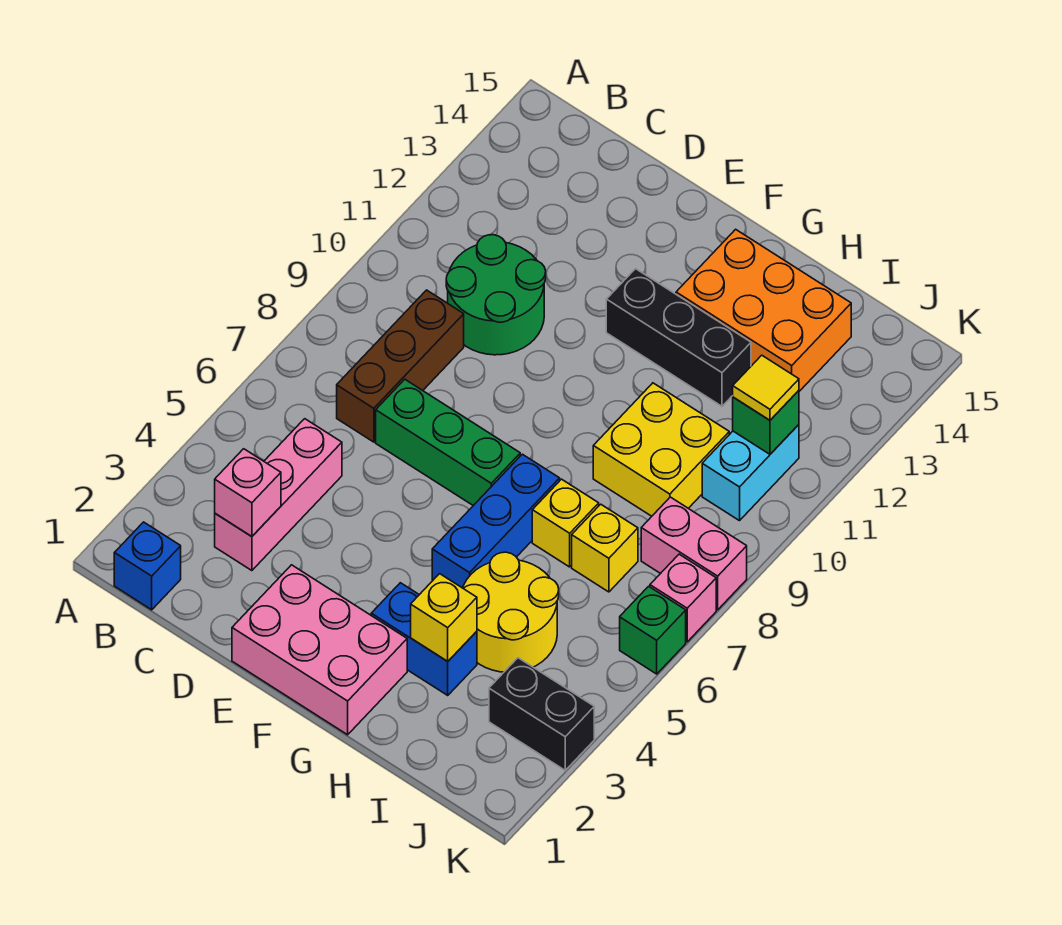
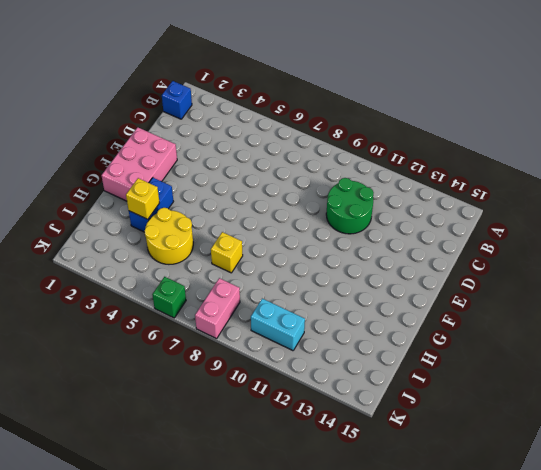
none -> pink 1x3 brick [215,419,342,571]
none -> brown 1x3 brick [337,290,464,442]
none -> green 1x3 brick [376,379,520,506]

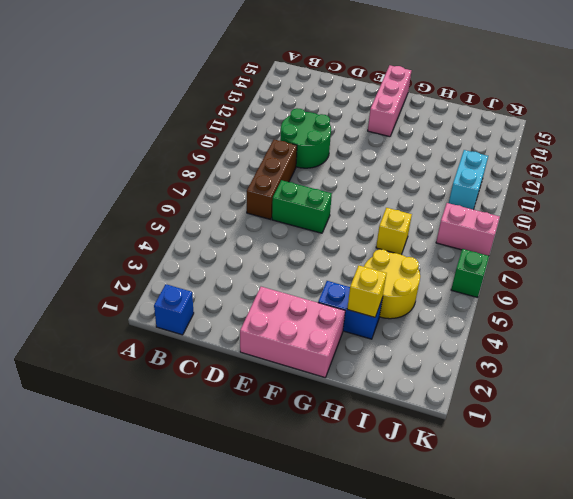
green 1x2 brick [272,180,332,233] -> green 1x3 brick [376,379,520,506]
pink 1x3 brick [368,65,411,137] -> pink 1x3 brick moved to [215,419,342,571]
none -> black 1x3 brick [606,269,751,406]
none -> blue 1x3 brick [432,454,560,588]
none -> orange 2x3 brick [676,229,851,391]

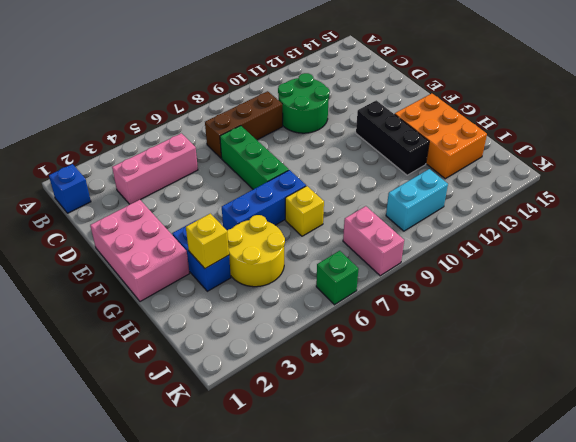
none -> yellow 2x2 brick [593,383,729,516]
none -> yellow 1x1 brick [572,504,638,592]
none -> black 1x2 brick [489,658,594,770]

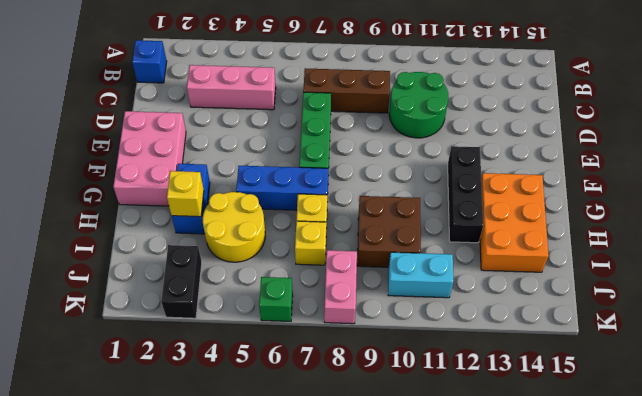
brown 2x2 brick [357,196,421,267] -> yellow 2x2 brick [593,383,729,516]
none -> pink 1x1 brick [650,554,716,642]
none -> pink 1x1 brick [215,449,281,537]
none -> green 1x1 brick [733,390,799,454]

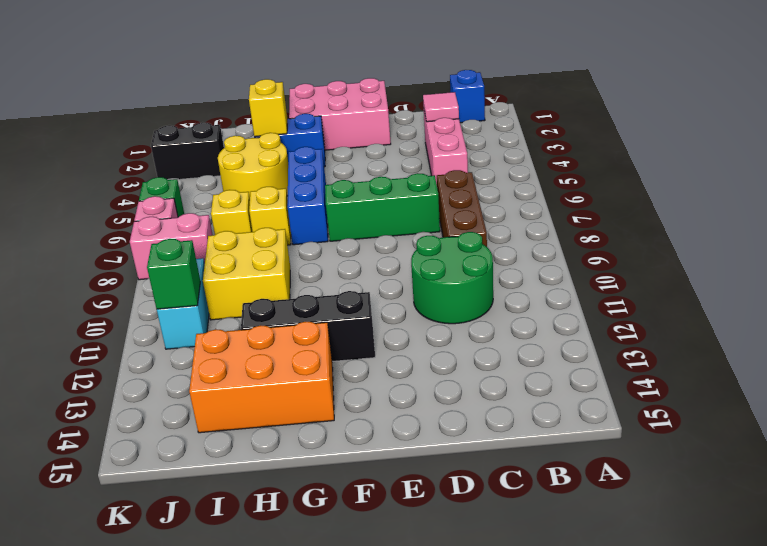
pink 1x1 tile [423,92,459,122] -> pink 1x1 brick [215,449,281,537]
none -> yellow 1x1 tile [733,355,799,420]

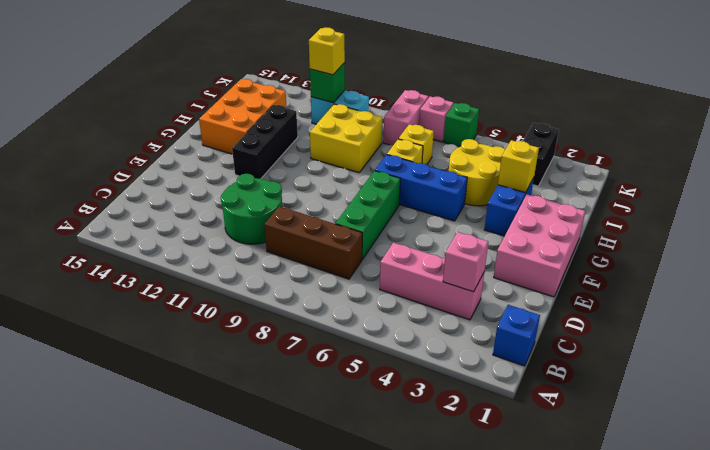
yellow 1x1 brick [309,27,345,75] -> yellow 1x1 tile [733,355,799,420]

